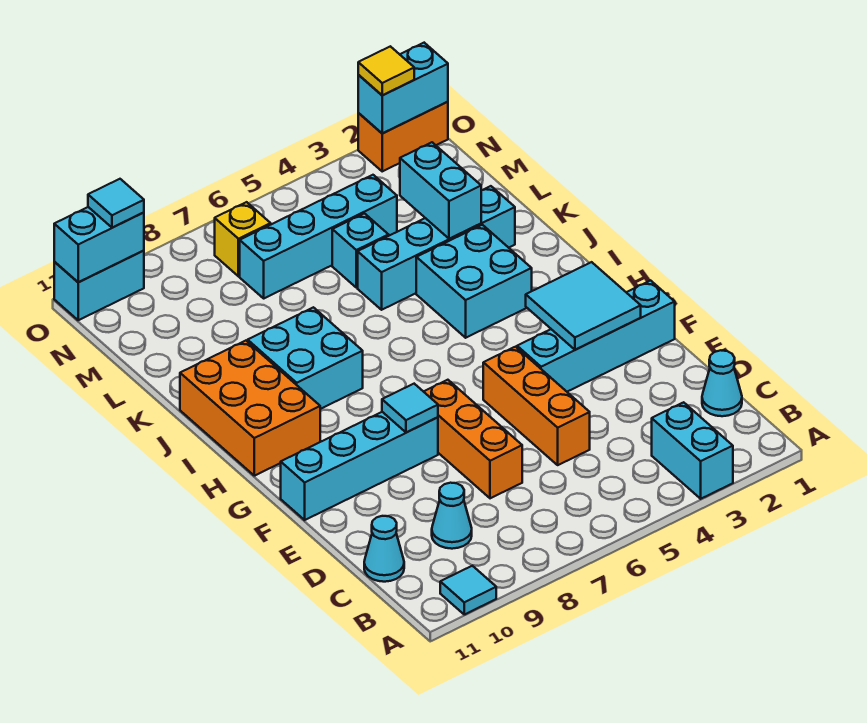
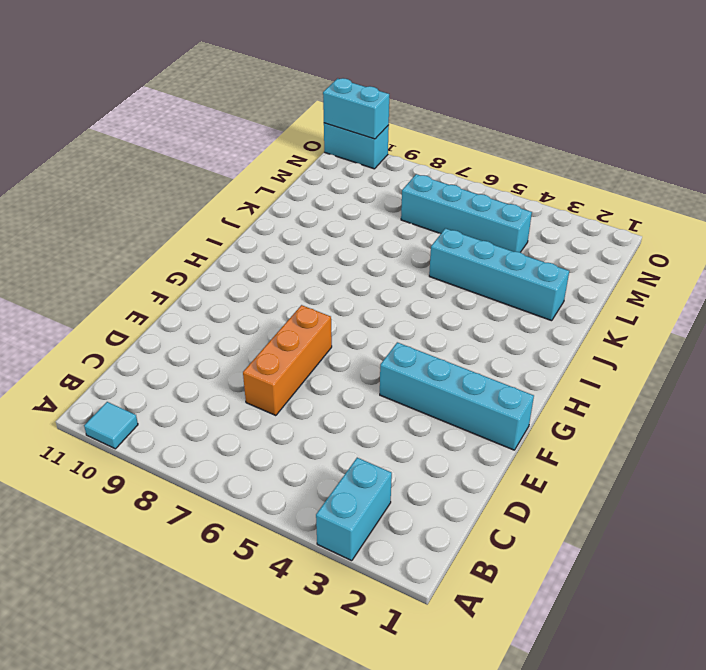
none -> cyan 1x1 cone [702,350,742,416]
none -> cyan 1x1 cone [432,483,472,549]
none -> cyan 1x1 cone [364,516,404,582]

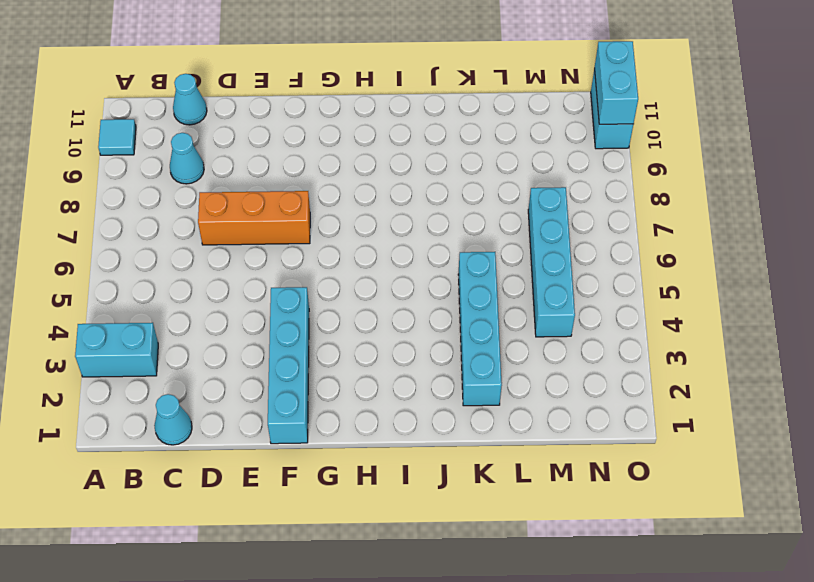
none -> orange 1x3 brick [483,347,590,465]
none -> cyan 1x4 brick [281,412,438,520]
none -> orange 2x3 brick [180,341,320,476]

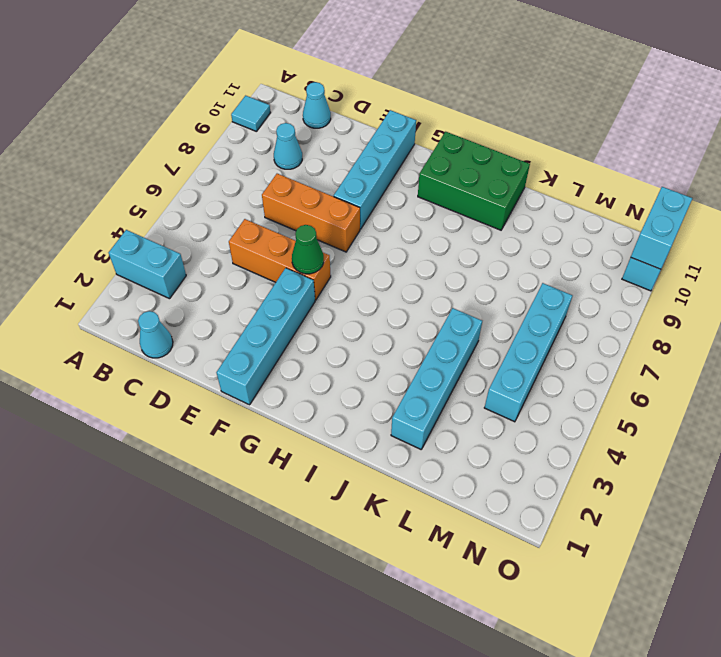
green 1x1 cone [292,225,324,274] -> none
green 2x3 brick [418,132,530,230] -> orange 2x3 brick [180,341,320,476]
none -> cyan 2x2 brick [416,225,532,338]
none -> cyan 2x2 brick [248,307,363,409]
none -> cyan 1x1 brick [332,213,389,288]

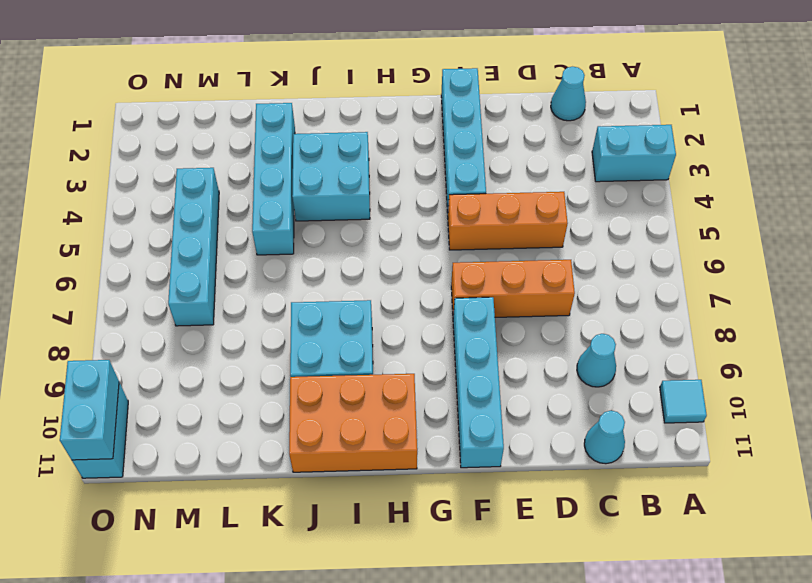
none -> cyan 1x1 brick [332,213,389,288]
none -> yellow 1x1 brick [215,202,271,276]
none -> orange 1x2 brick [358,102,448,171]

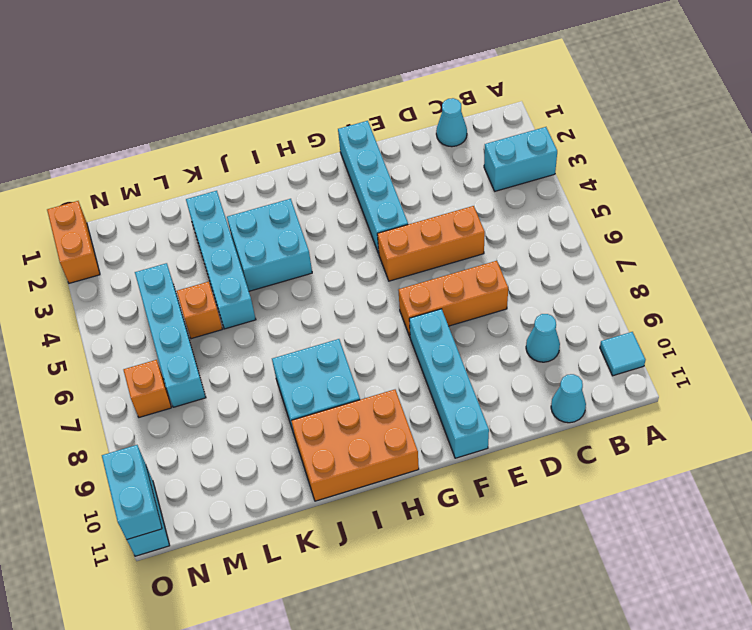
orange 1x1 brick [177,282,222,339] -> cyan 1x1 brick [332,213,389,288]
orange 1x1 brick [124,360,171,417] -> yellow 1x1 brick [215,202,271,276]
none -> cyan 2x2 tile [526,262,641,350]
none -> cyan 1x1 tile [382,384,438,433]
none -> cyan 1x2 brick [400,142,481,239]

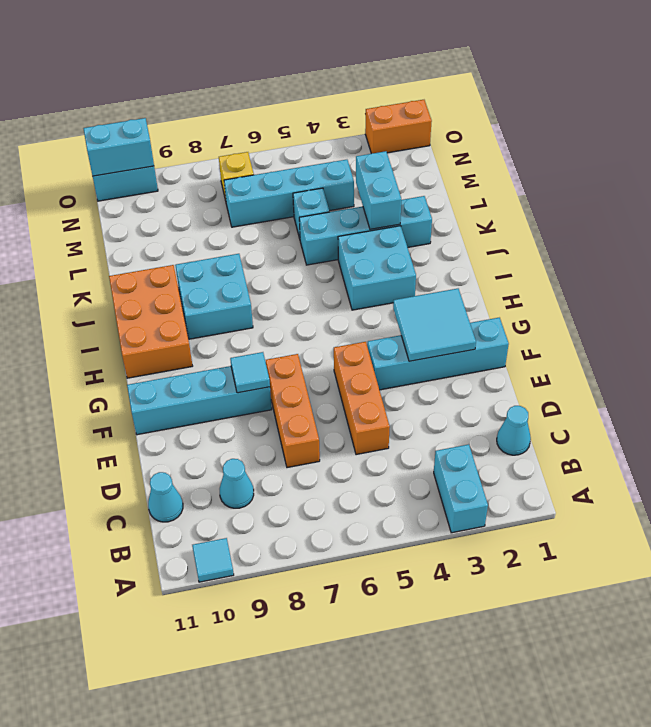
none -> cyan 1x2 brick [358,43,448,133]
none -> yellow 1x1 tile [358,46,414,95]
none -> cyan 1x1 tile [88,179,144,228]

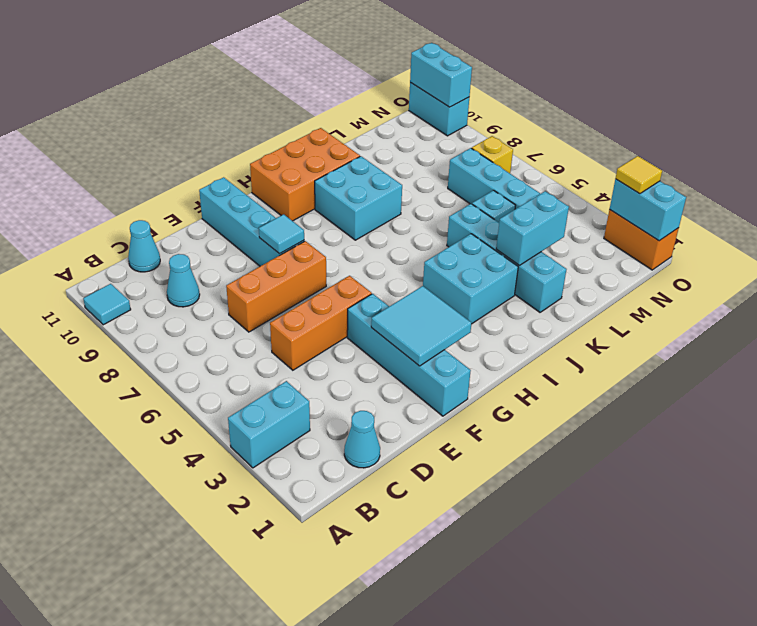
none -> cyan 1x1 tile [88,179,144,228]

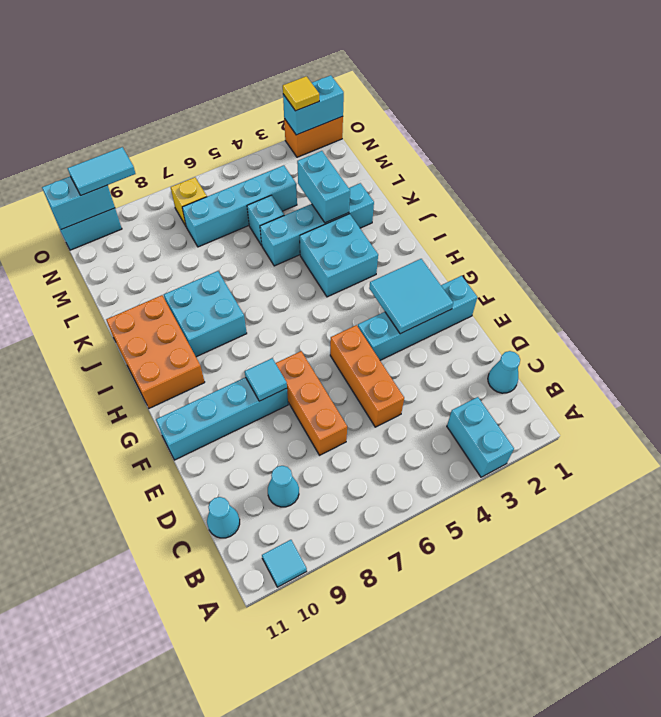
cyan 1x2 tile [67,147,135,195] -> cyan 1x1 tile [88,179,144,228]

